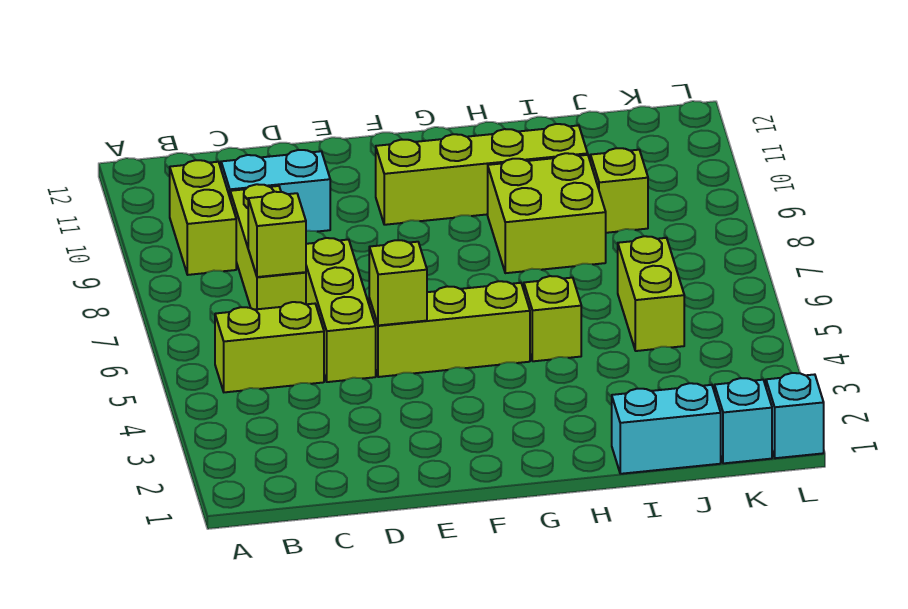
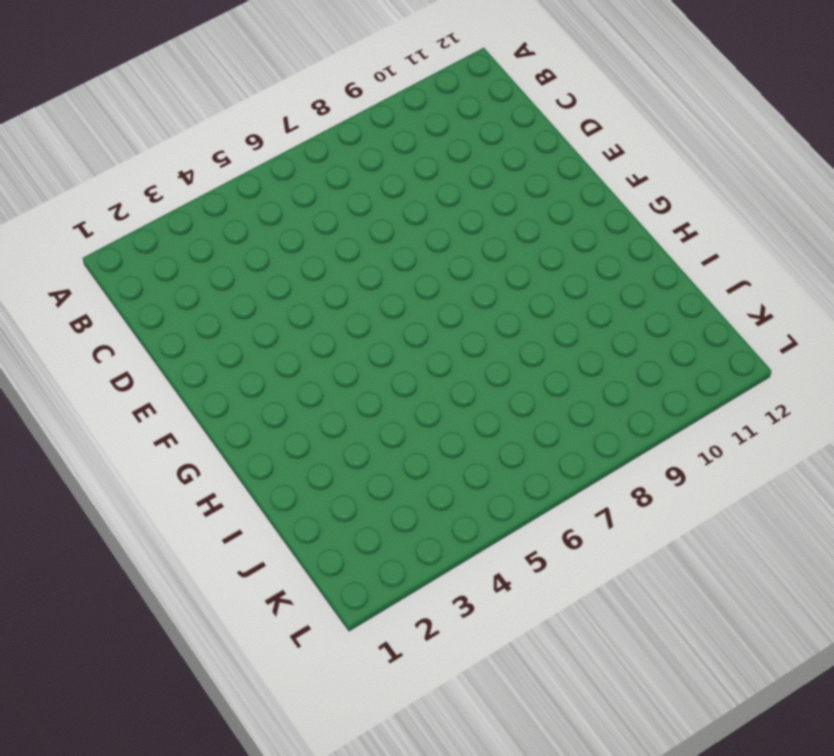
none -> lime 1x2 brick [215,302,324,392]
none -> lime 1x2 brick [170,160,236,275]
none -> lime 1x3 brick [230,184,306,310]

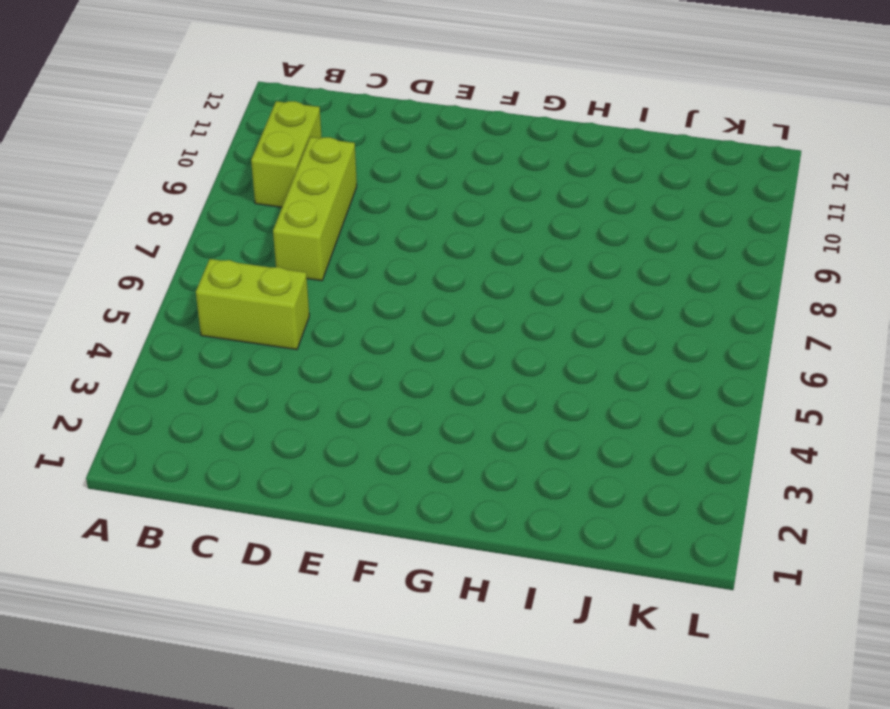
none -> cyan 1x2 brick [221,150,330,232]
none -> lime 1x3 brick [306,238,376,382]
none -> lime 1x3 brick [369,281,530,377]

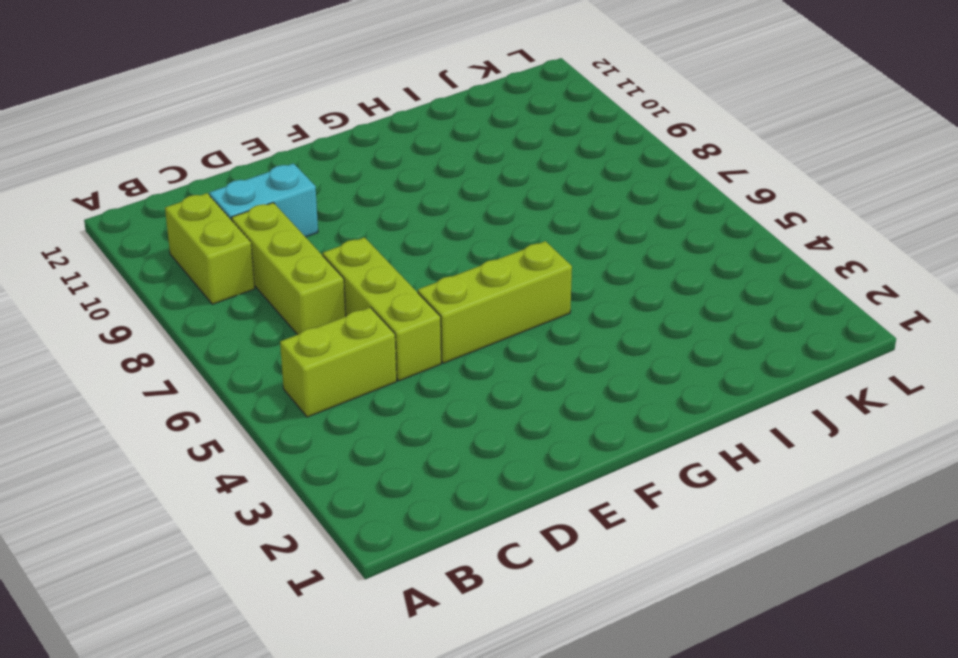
none -> lime 1x4 brick [376,124,588,225]
none -> lime 1x1 brick [524,276,581,361]
none -> lime 2x2 brick [488,153,606,273]

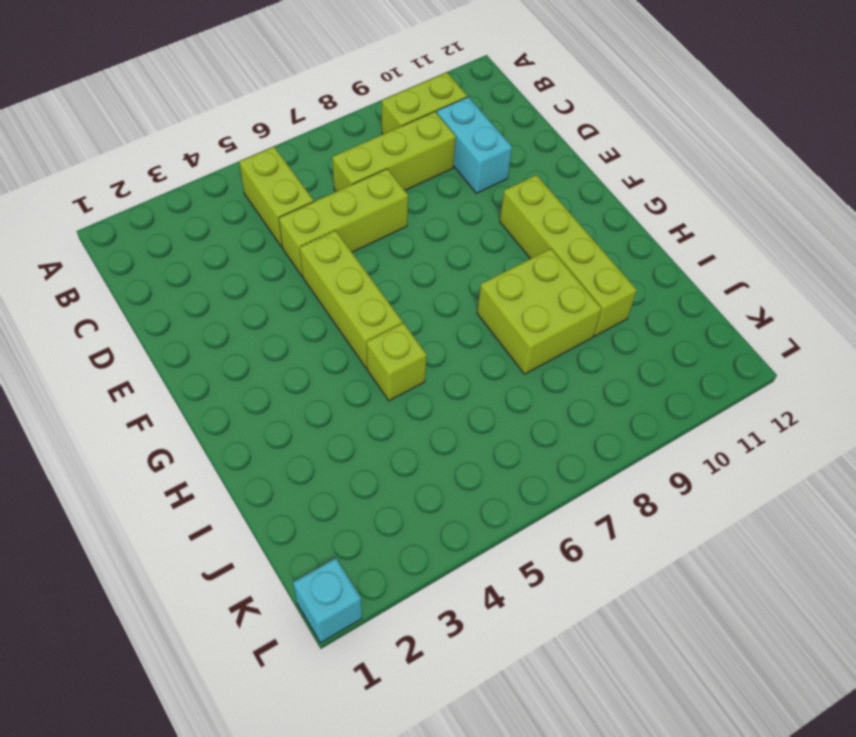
none -> cyan 1x2 brick [612,383,721,474]
none -> lime 1x2 brick [618,236,684,351]
none -> lime 1x1 brick [590,148,648,233]

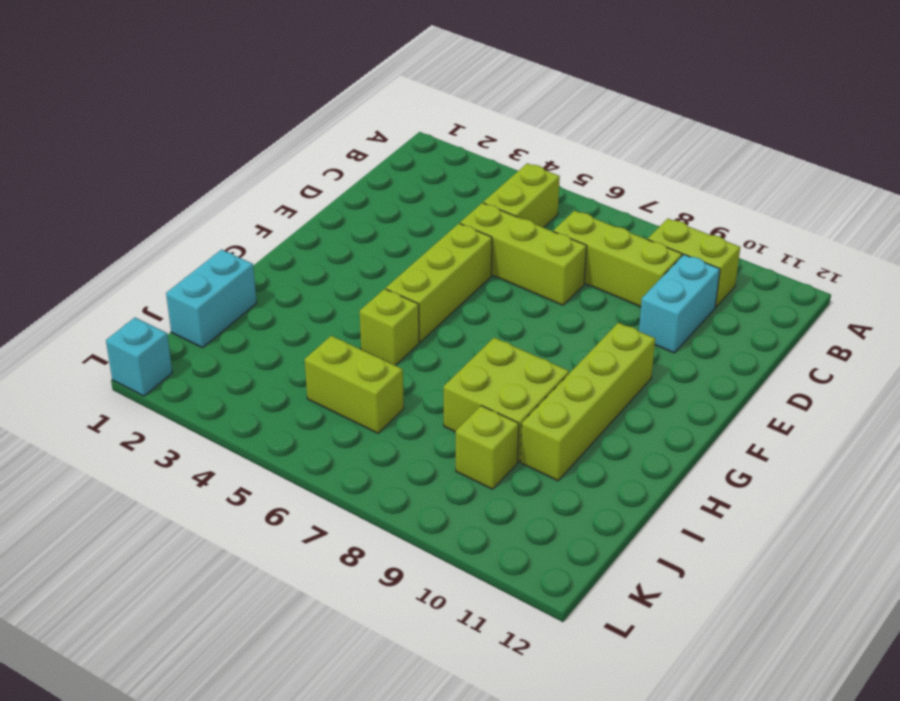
none -> cyan 1x1 brick [715,378,772,463]
none -> lime 1x1 brick [248,192,306,277]
none -> lime 1x1 brick [369,240,427,325]

